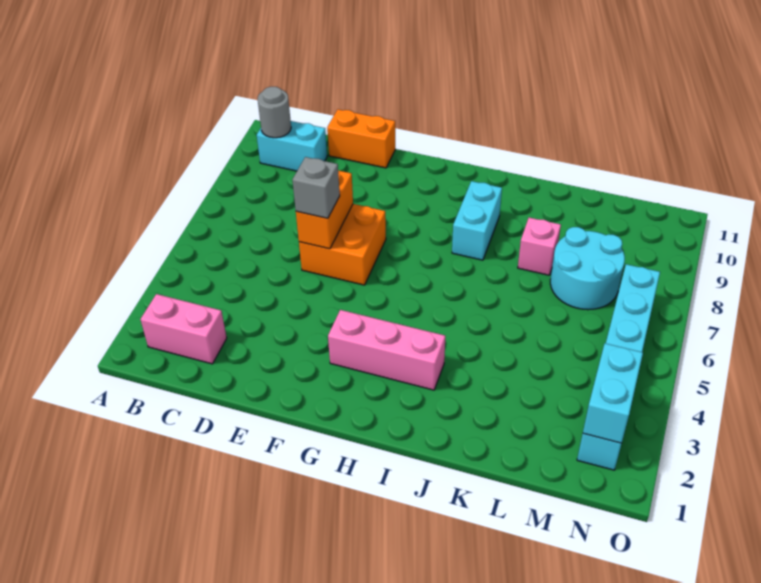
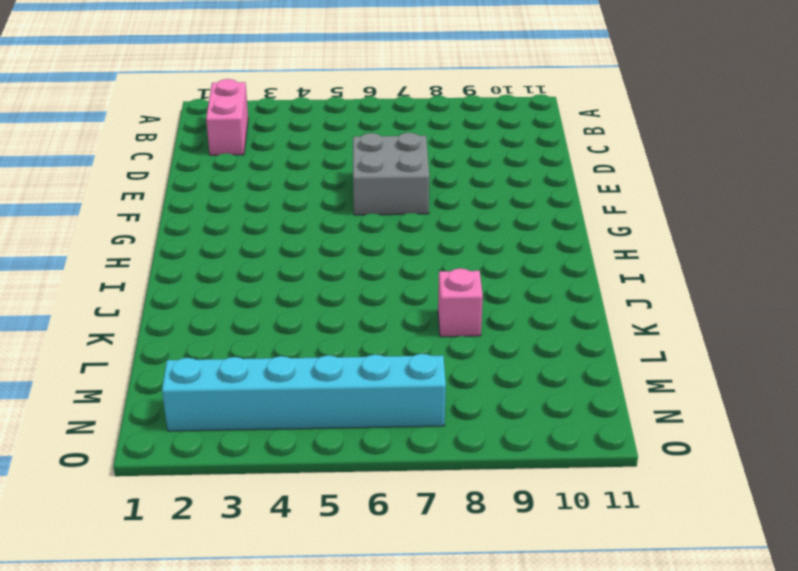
grey 2x2 brick [353,133,429,215] -> orange 2x2 brick [299,204,386,285]
none -> cyan 1x2 brick [257,121,327,171]
none -> orange 1x2 brick [327,109,395,168]
none -> pink 1x3 brick [328,310,445,390]

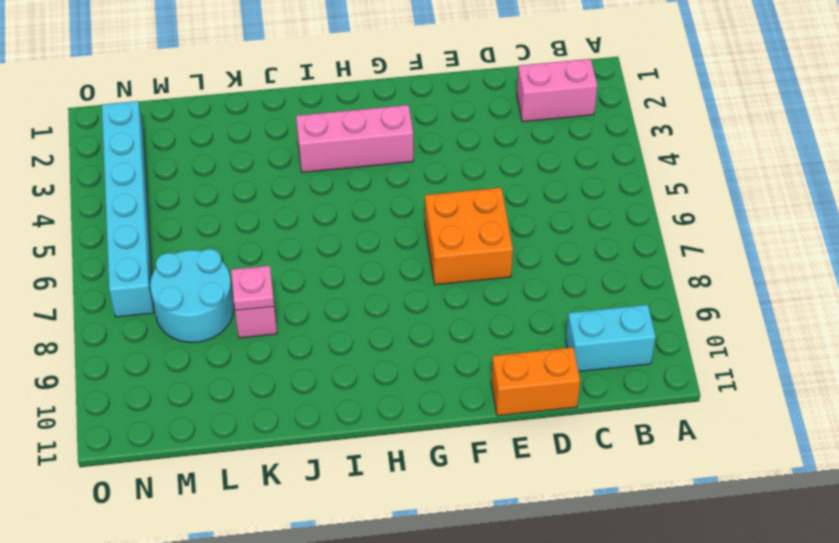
pink 1x1 plate [231,266,274,310] -> none
none -> cyan 1x2 brick [452,181,502,260]
none -> grey 1x1 round brick [257,87,291,138]
none -> orange 1x2 brick [296,171,353,249]

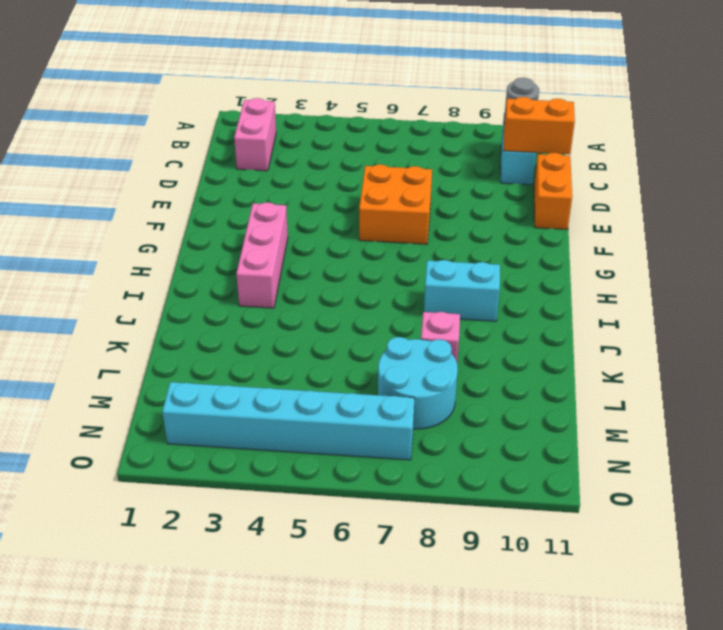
orange 1x2 brick [504,97,575,154] -> orange 1x2 brick moved to [296,171,353,249]
none -> cyan 1x2 brick [583,343,643,443]
none -> grey 1x1 brick [292,157,340,218]

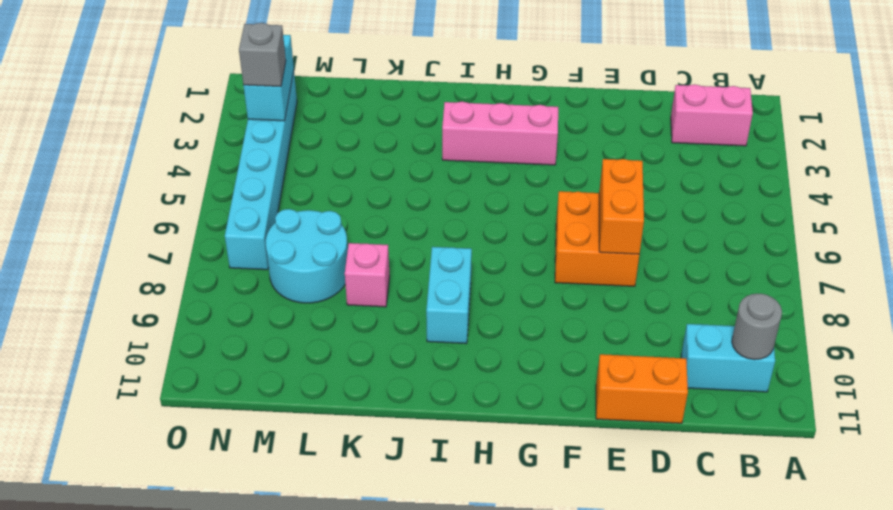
grey 1x1 brick [239,23,286,86] -> grey 1x1 brick moved to [292,157,340,218]

